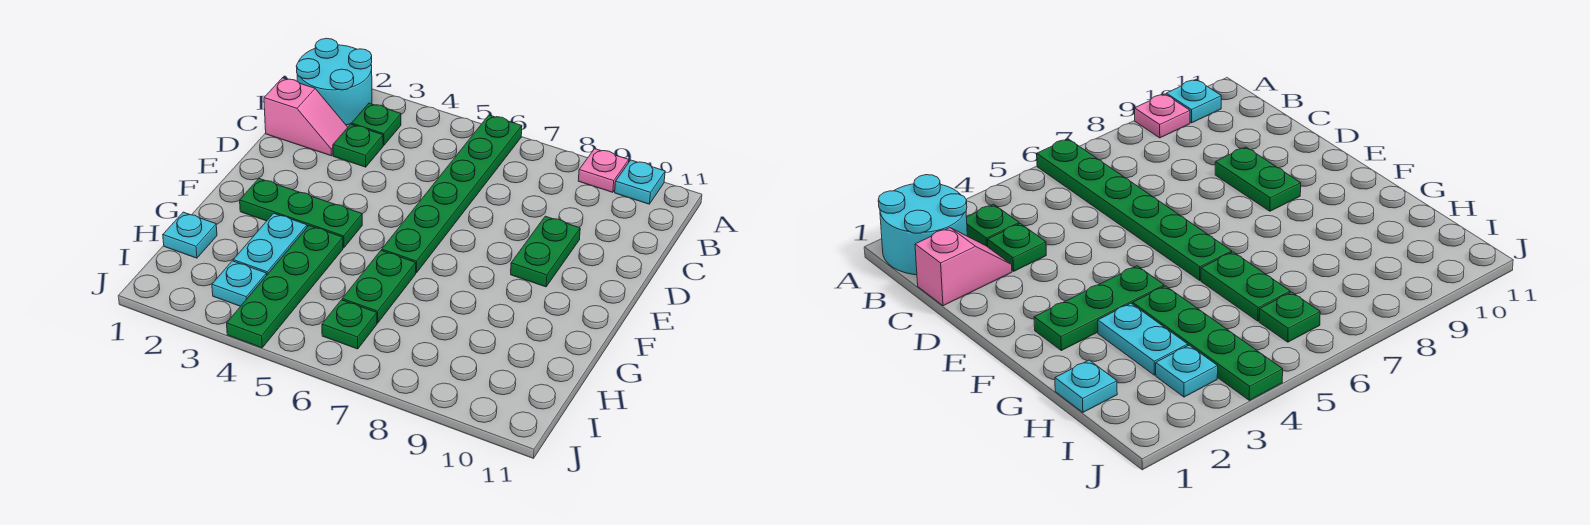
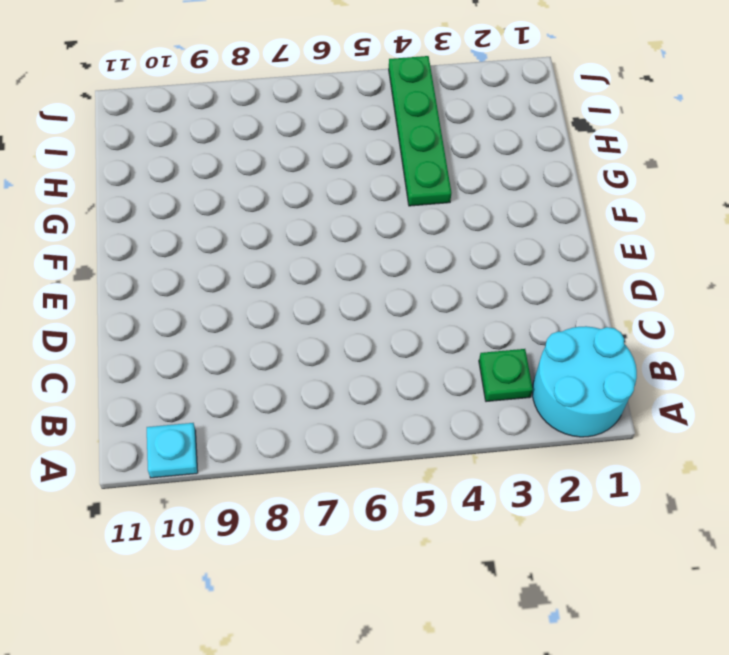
none -> green 1x6 plate [382,115,522,273]
none -> pink 1x1 plate [578,149,629,192]
none -> pink 1x2 slope [264,78,348,156]

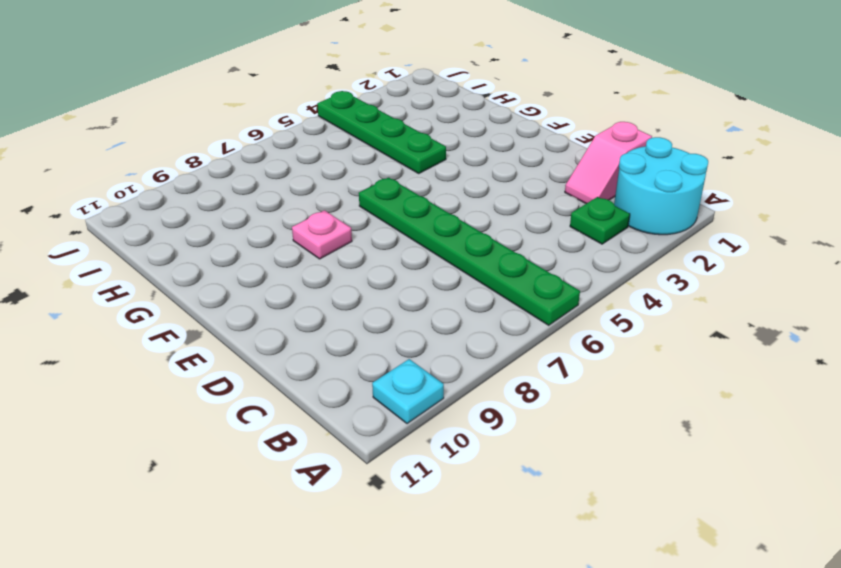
pink 1x1 plate [292,210,352,259] -> pink 1x1 plate moved to [578,149,629,192]
none -> green 1x1 plate [333,124,383,167]
none -> green 1x2 plate [511,216,580,287]
none -> green 1x3 plate [240,179,362,248]

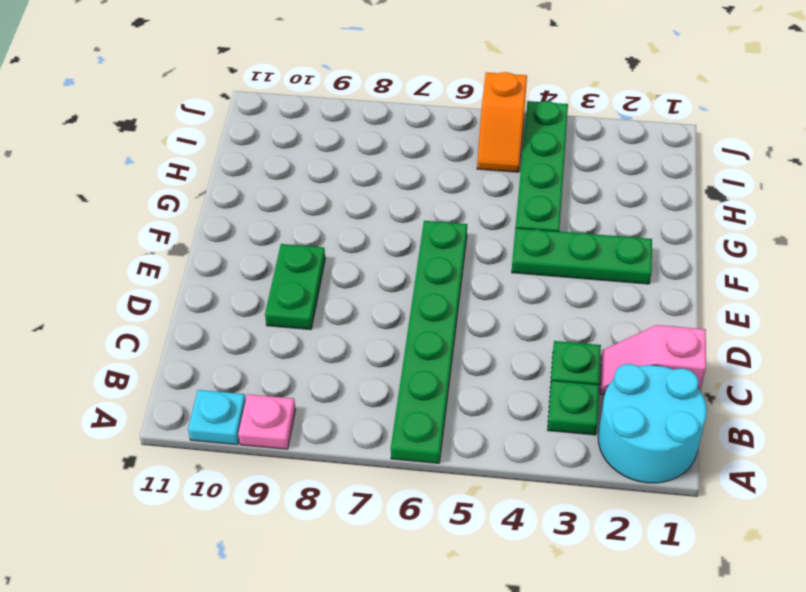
orange 1x2 slope [477,72,527,172] -> none
none -> cyan 1x2 plate [233,213,307,275]
none -> green 1x2 plate [342,250,416,323]
none -> cyan 1x1 plate [163,212,217,258]

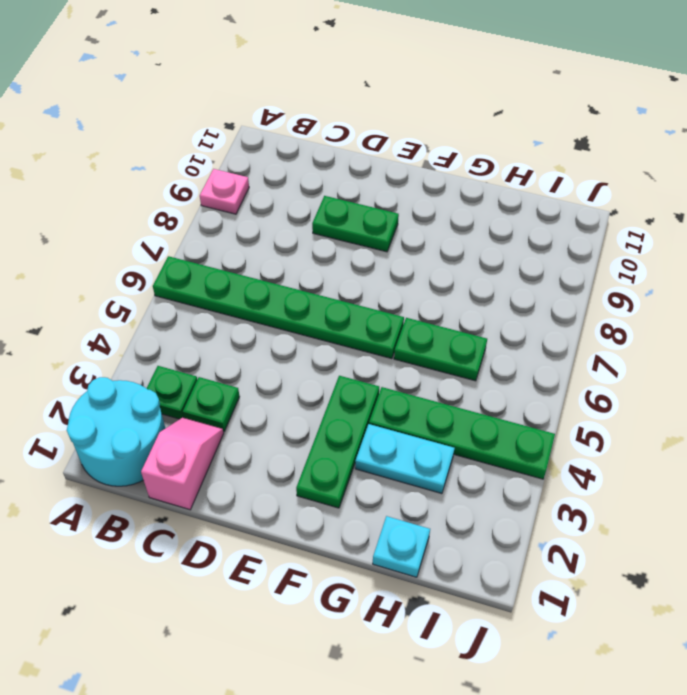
none -> cyan 1x1 plate [615,160,665,204]
none -> cyan 1x1 plate [212,261,267,306]
none -> green 1x1 plate [322,300,377,349]

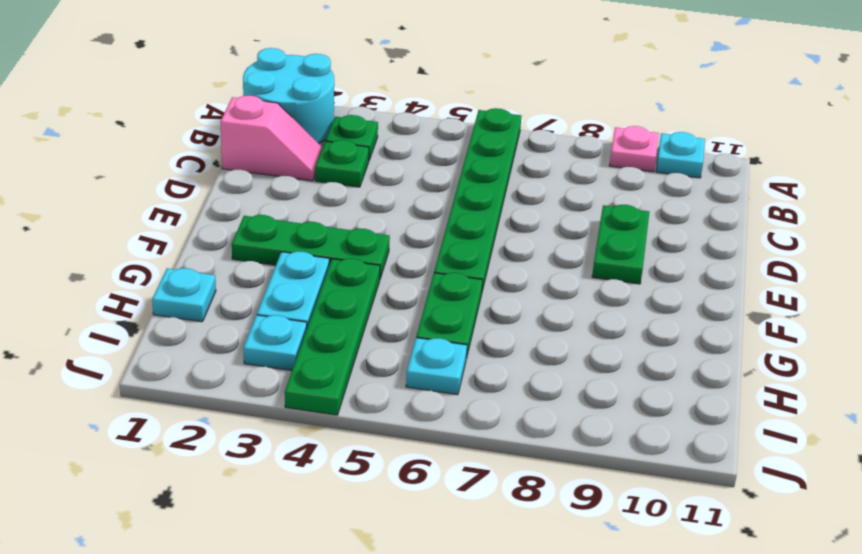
cyan 1x1 plate [406,338,467,395] -> green 1x1 plate [322,300,377,349]

